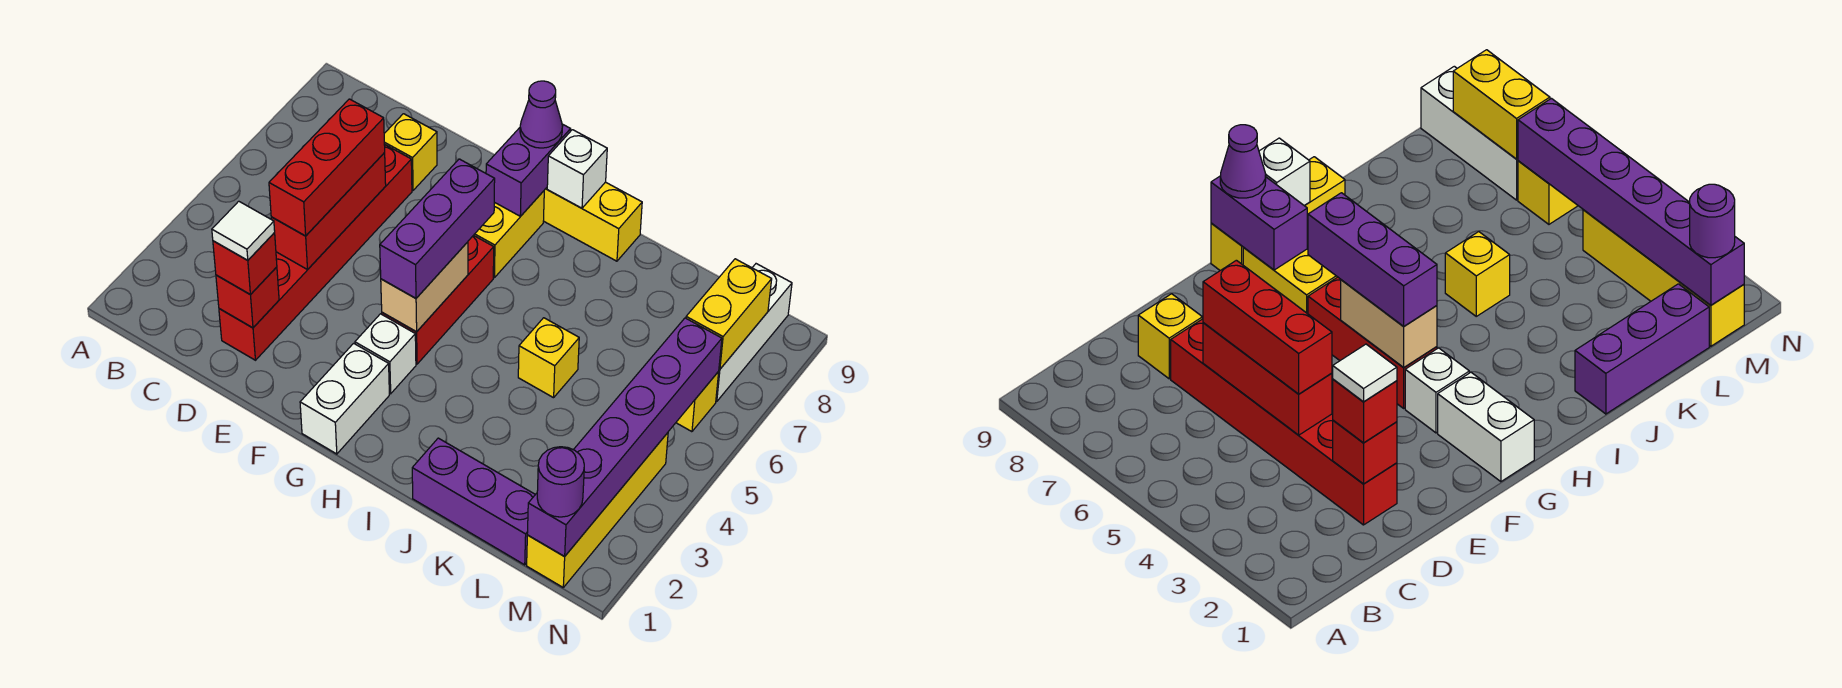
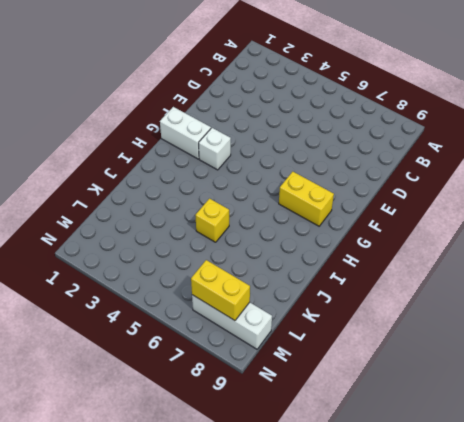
none -> red 1x6 brick [219,144,412,360]
none -> yellow 1x1 brick [384,114,437,190]
none -> red 1x3 brick [382,235,494,364]

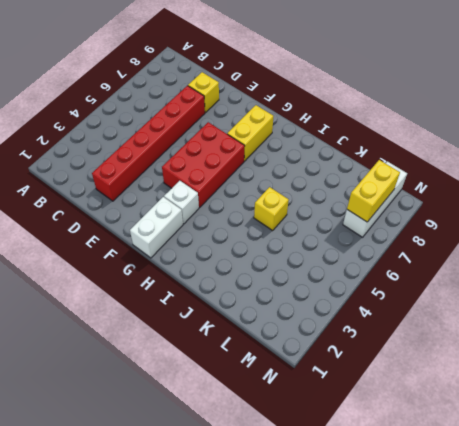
red 2x3 brick [162,122,244,207] -> red 1x3 brick [382,235,494,364]
none -> yellow 1x3 brick [544,182,642,261]
none -> purple 1x3 brick [412,438,535,565]
none -> yellow 1x4 brick [527,433,668,587]

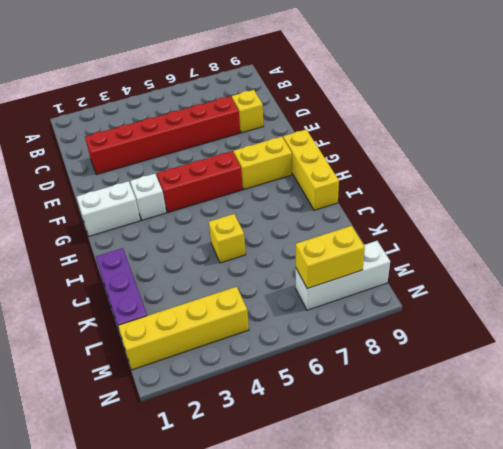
none -> yellow 1x1 brick [676,372,719,432]
none -> red 1x1 brick [216,267,279,328]
none -> red 1x3 brick [271,153,386,270]

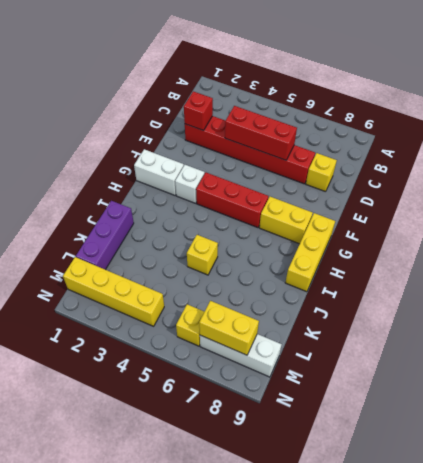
none -> tan 1x2 brick [381,242,468,332]
none -> purple 1x2 brick [486,124,571,216]
none -> white 1x1 brick [547,130,607,208]

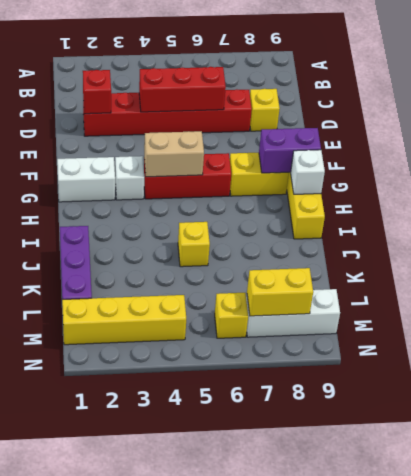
none -> purple 1x6 brick [527,318,722,557]
none -> red 1x1 brick [213,233,277,295]
none -> red 1x3 brick [269,99,385,236]

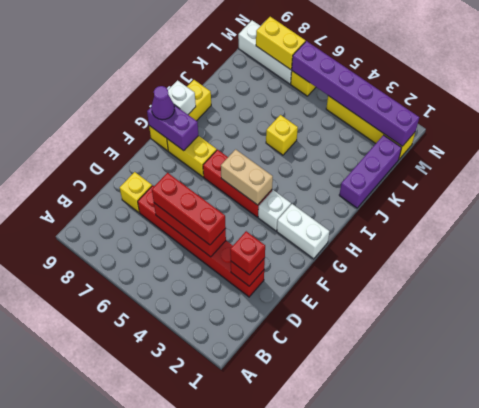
none -> purple 1x3 brick [380,159,495,298]
none -> purple 1x1 round brick [537,447,584,517]
none -> white 1x1 tile [212,201,275,260]

